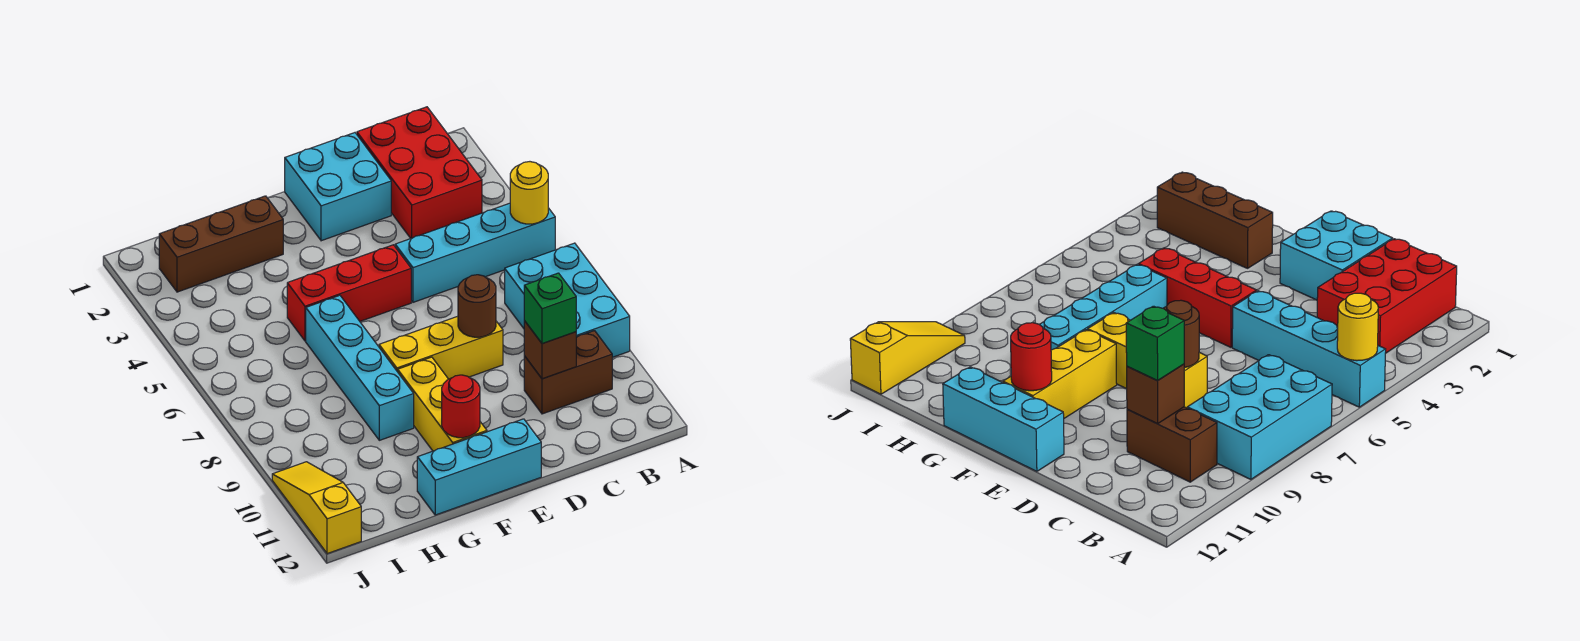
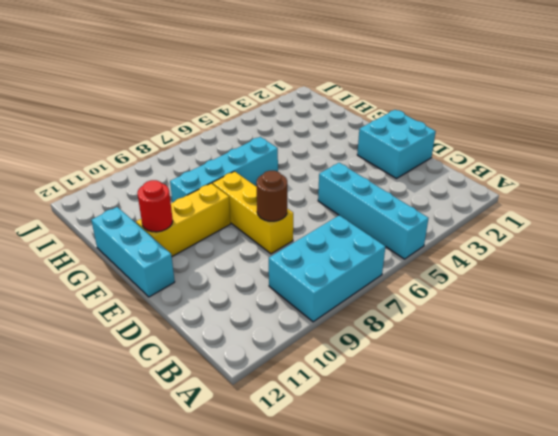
none -> red 2x3 brick [357,107,482,238]
none -> brown 1x2 brick [524,331,612,414]
none -> red 1x3 brick [287,245,411,341]

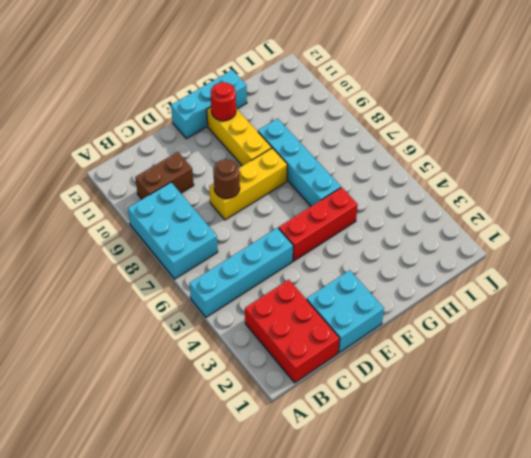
none -> brown 1x3 brick [159,196,283,292]
none -> yellow 1x3 slope [272,462,361,554]
none -> yellow 1x1 round brick [510,162,548,224]

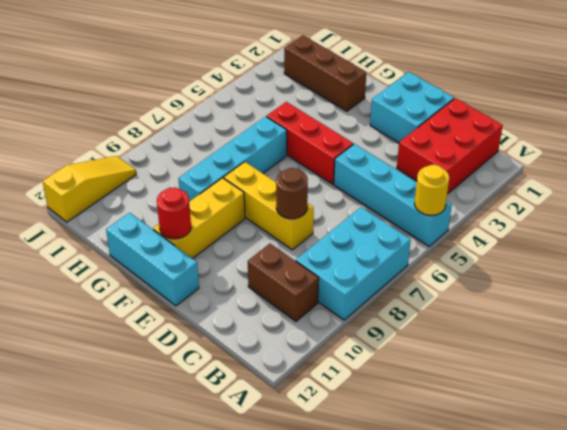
none -> brown 1x1 brick [524,321,576,379]
none -> green 1x1 brick [524,273,576,344]

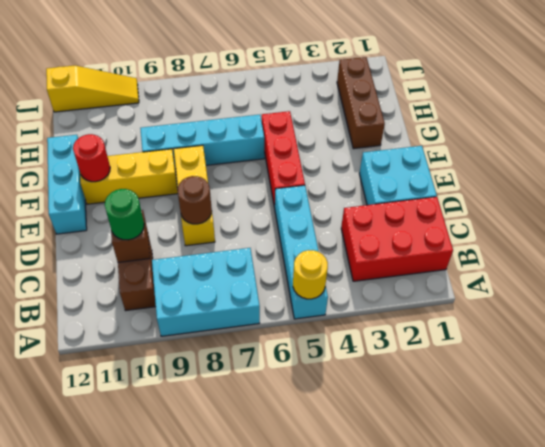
green 1x1 round brick [105,189,144,240] -> green 1x1 brick [524,273,576,344]

